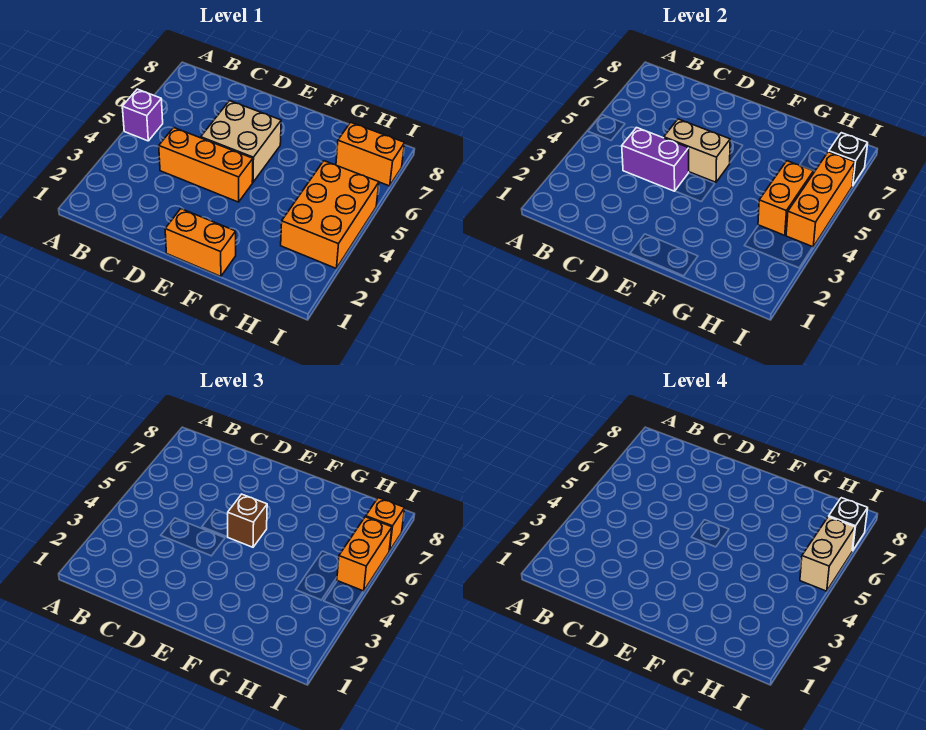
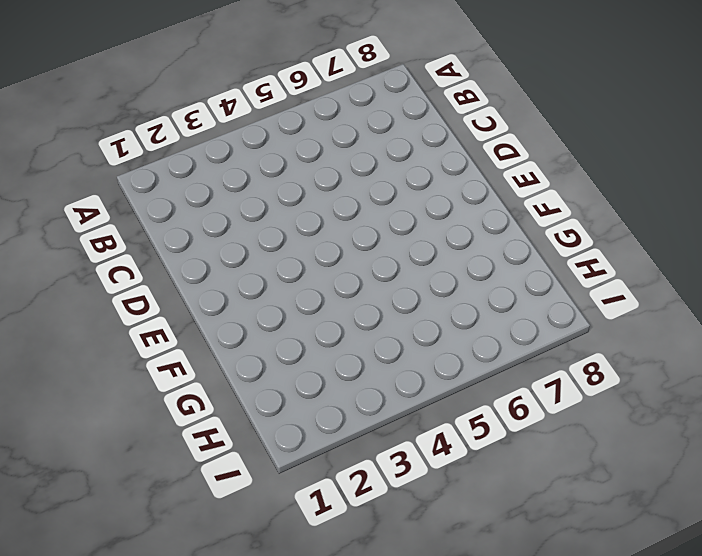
none -> purple 1x1 brick [122,89,163,141]
none -> orange 1x3 brick [159,128,253,202]
none -> tan 2x2 brick [201,101,281,182]

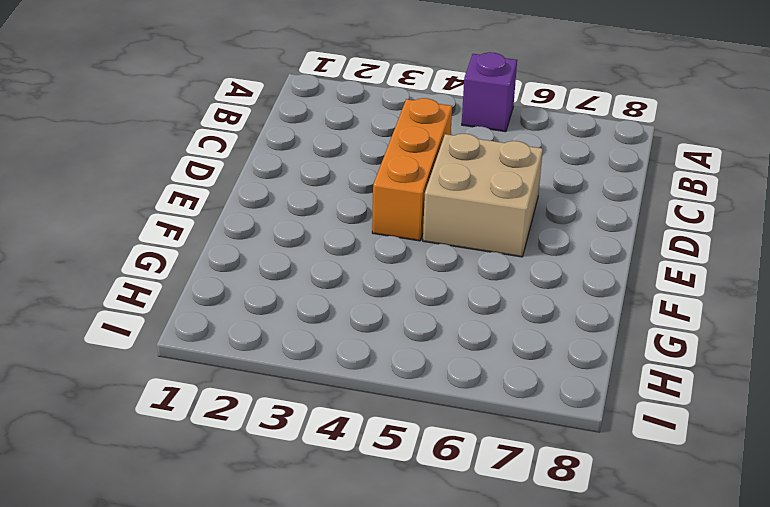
none -> orange 1x2 brick [165,209,236,276]
none -> orange 2x3 brick [281,161,379,268]
none -> orange 1x2 brick [336,122,405,186]

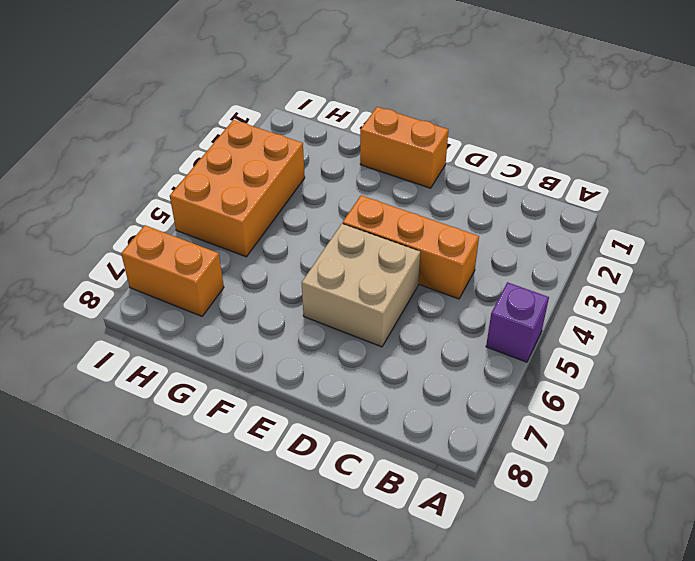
none -> purple 1x2 brick [622,128,689,191]
none -> tan 1x2 brick [664,119,730,182]
none -> orange 1x2 brick [758,161,813,235]

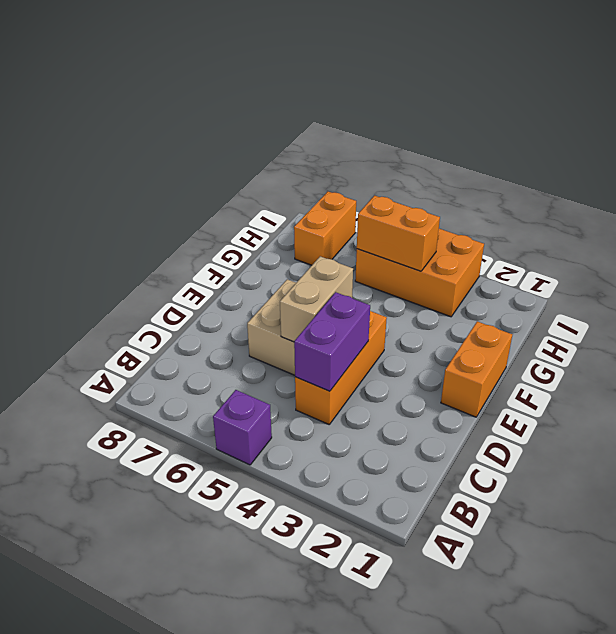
none -> orange 1x3 brick [786,152,855,247]
none -> black 1x1 brick [829,133,868,186]
none -> brown 1x1 brick [228,494,267,547]

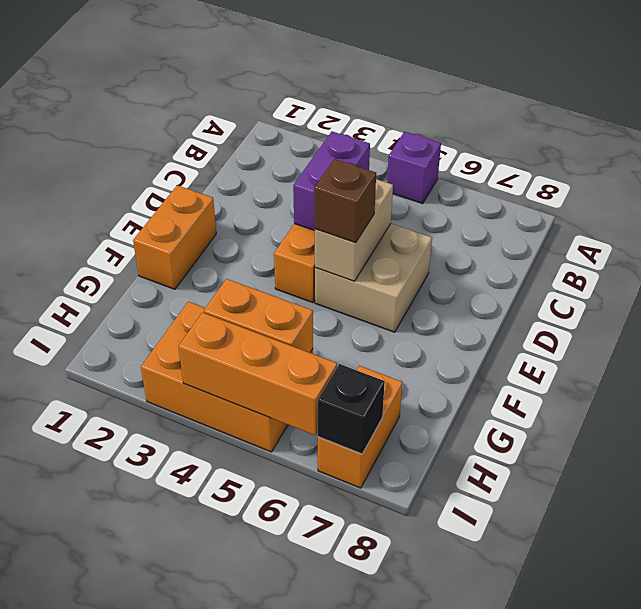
none -> orange 1x2 brick [337,517,392,591]
none -> orange 1x1 brick [366,498,405,551]
none -> tan 1x2 brick [800,517,855,591]

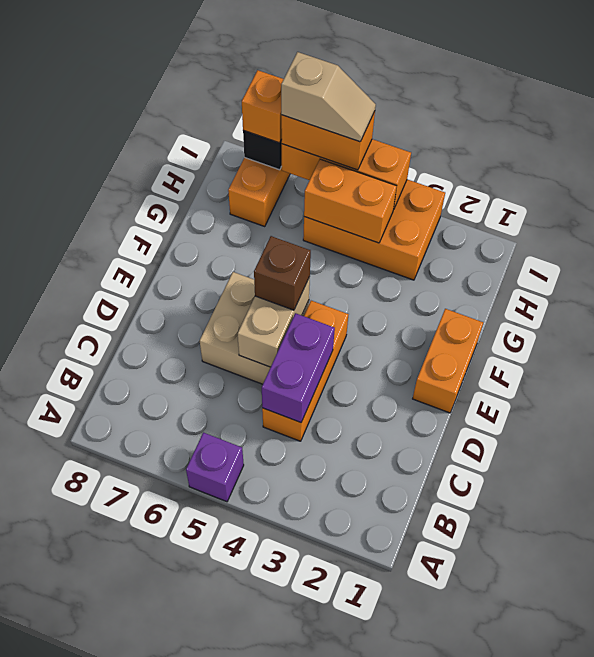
tan 1x2 slope [281,52,376,142] -> tan 1x2 brick [800,517,855,591]
none -> black 1x1 brick [829,498,868,551]

